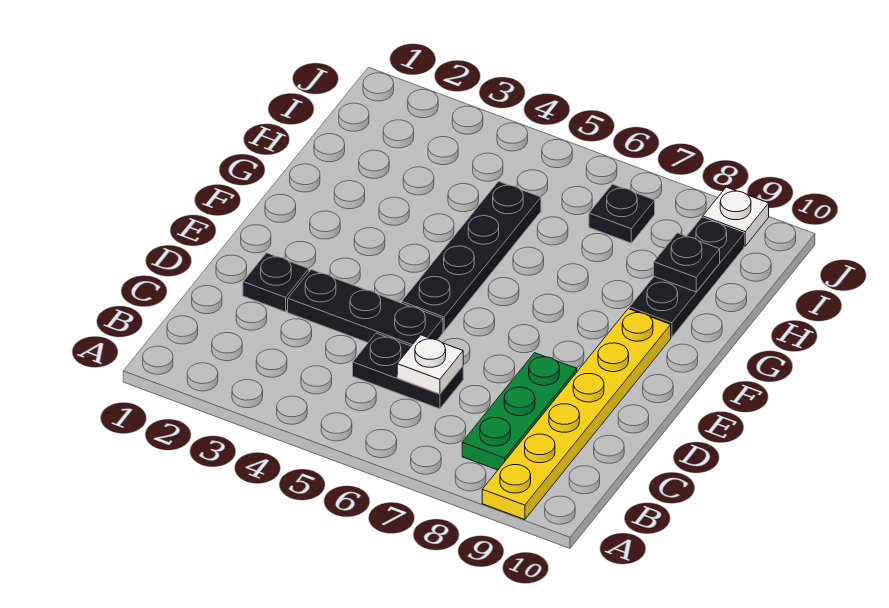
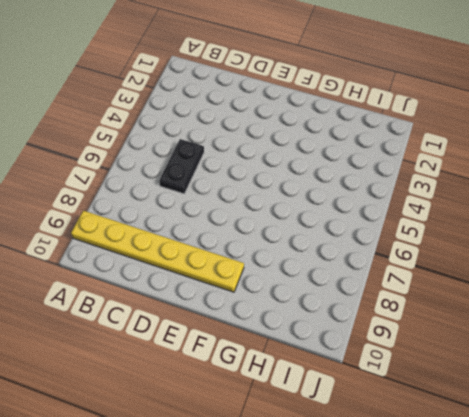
none -> green 1x3 plate [462,353,577,470]
none -> black 1x1 plate [243,253,309,312]

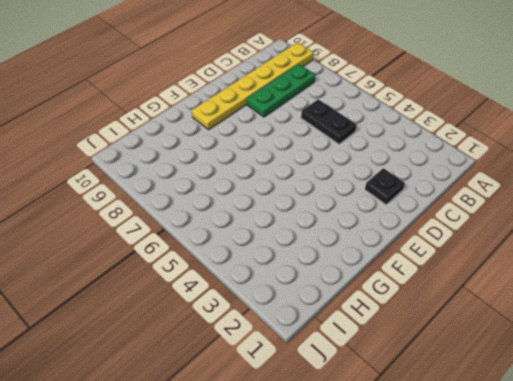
none -> black 1x3 plate [288,270,443,346]
none -> black 1x4 plate [402,181,541,331]

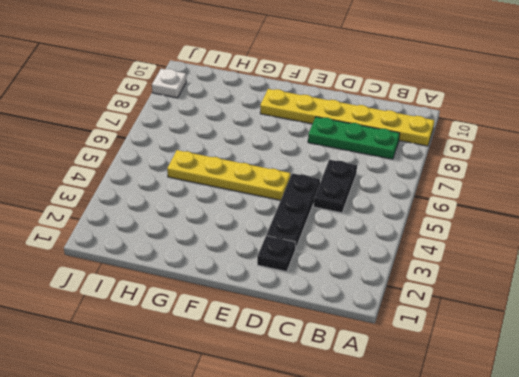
yellow 1x4 plate [167,150,291,200] -> black 1x4 plate [402,181,541,331]
none -> black 1x3 plate [629,218,744,337]
none -> black 1x1 plate [589,184,655,243]

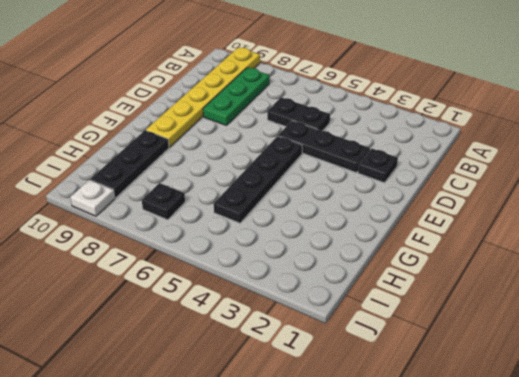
none -> white 1x1 plate [397,335,463,394]
none -> black 1x1 plate [654,233,720,292]

